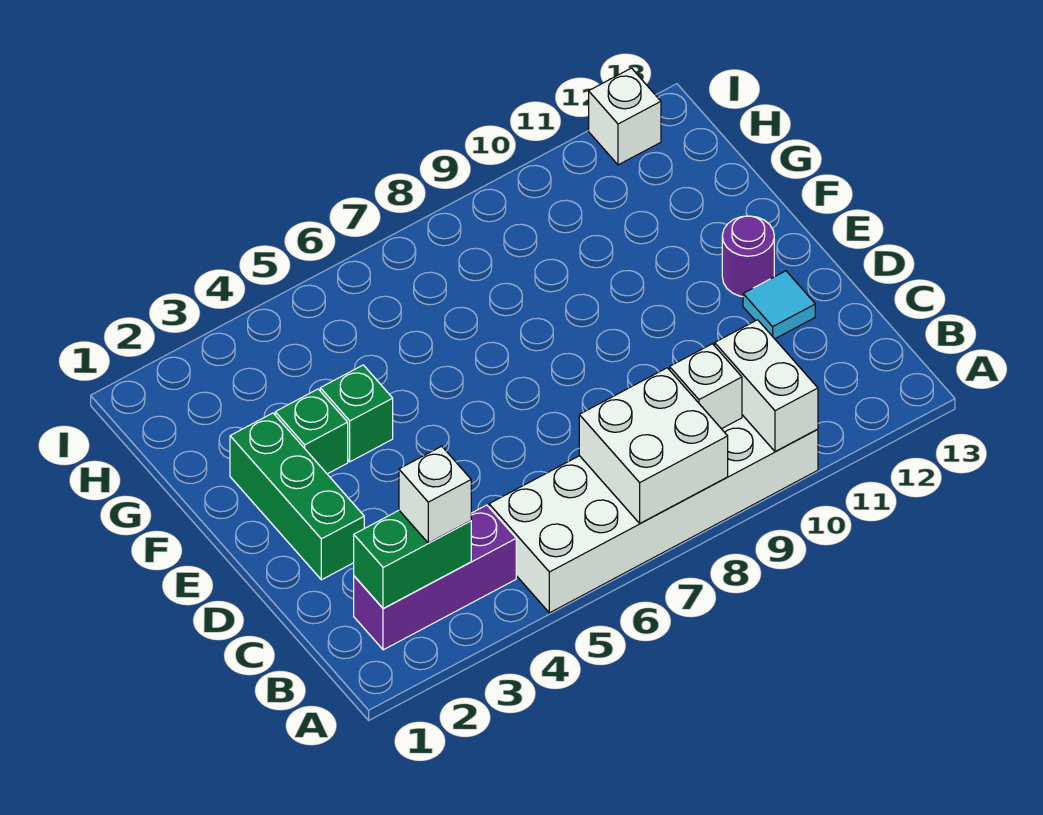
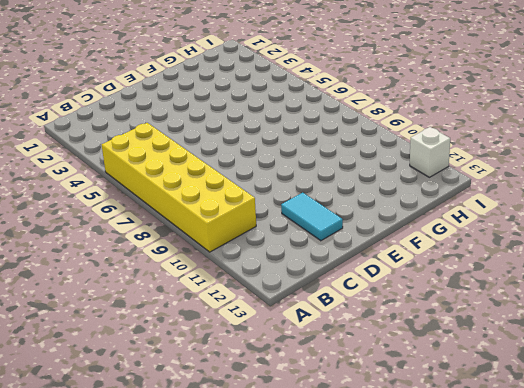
yellow 2x6 brick [102,123,256,252] -> white 2x6 brick [489,415,818,613]
cyan 1x2 tile [281,193,343,241] -> cyan 1x1 tile [743,271,815,339]
none -> purple 1x3 brick [354,505,516,650]
none -> green 1x3 brick [230,413,364,580]
none -> purple 1x1 round brick [722,216,774,297]

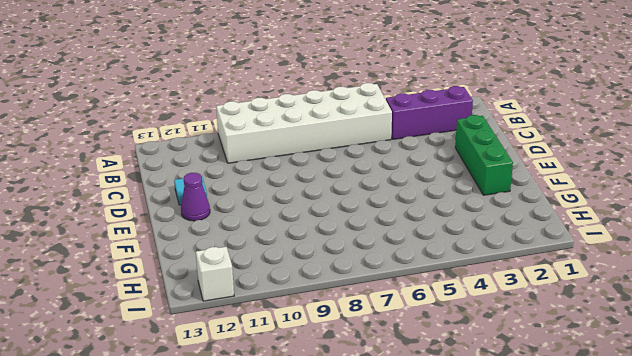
purple 1x1 cone [181,173,210,221] -> purple 1x1 round brick [722,216,774,297]
none -> green 1x1 brick [275,389,348,474]
none -> green 1x1 brick [320,365,393,462]
none -> white 2x2 brick [579,368,728,523]

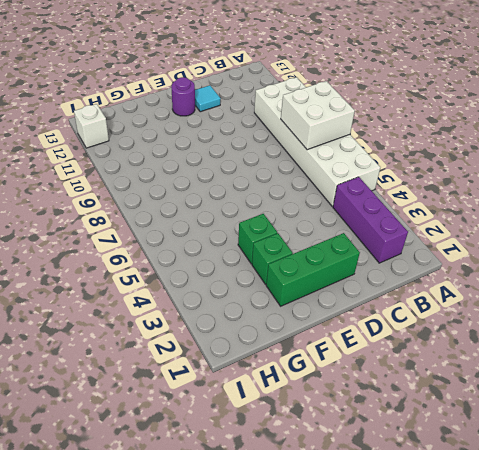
none -> white 1x2 brick [715,320,818,452]
none -> green 1x2 brick [354,511,471,608]
none -> white 1x1 brick [670,344,742,429]

